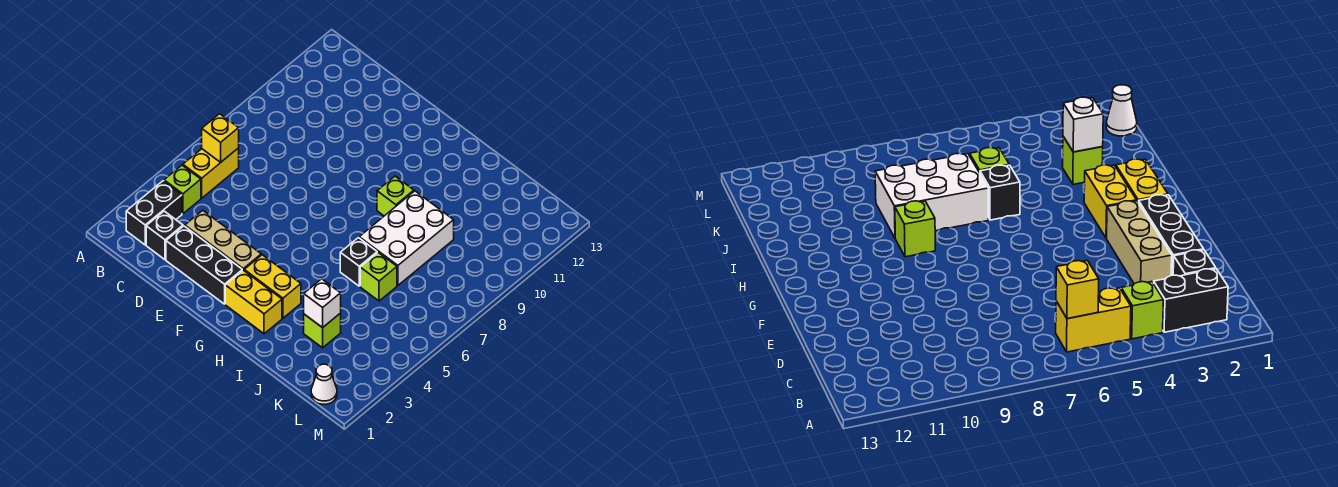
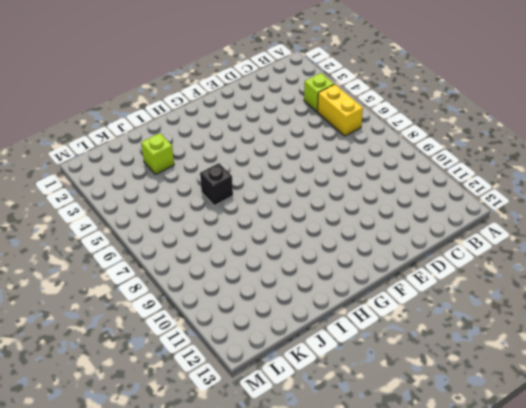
none -> black 1x2 brick [126,181,182,245]
none -> black 1x1 brick [146,211,183,260]
none -> black 1x3 brick [166,226,242,304]

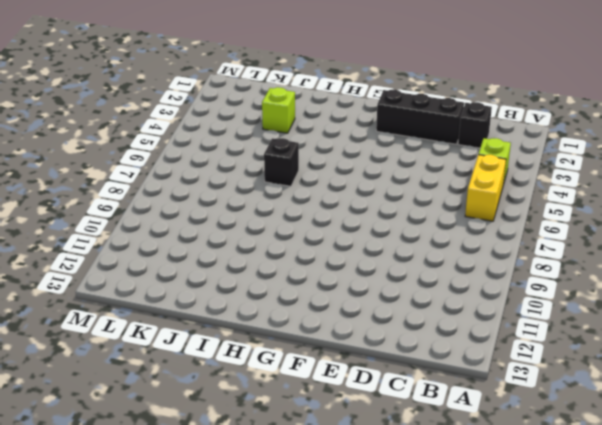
none -> black 1x2 brick [126,181,182,245]
none -> tan 1x3 brick [185,210,261,271]
none -> yellow 1x2 brick [225,270,282,334]

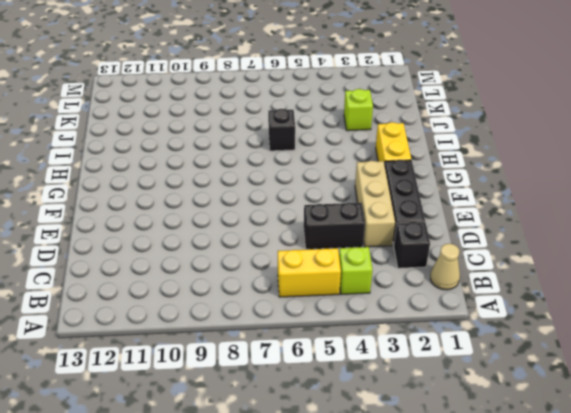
tan 1x1 cone [430,244,460,290] -> none
black 1x2 brick [304,203,365,249] -> black 1x2 brick moved to [126,181,182,245]
none -> yellow 1x2 brick [244,255,301,318]
none -> lime 1x1 brick [377,176,414,216]
none -> white 2x3 brick [359,191,454,285]

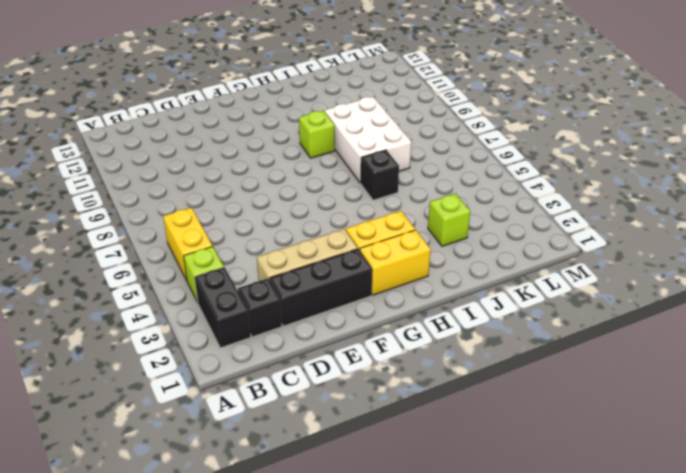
none -> lime 1x1 brick [360,253,397,301]
none -> white 1x1 cone [311,364,337,404]
none -> yellow 1x1 brick [202,114,239,162]

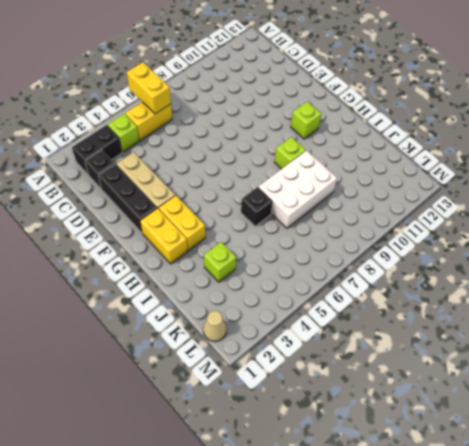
yellow 1x2 brick [127,62,171,114] -> yellow 1x1 brick [202,114,239,162]
lime 1x1 brick [291,101,321,139] -> lime 1x1 brick moved to [360,253,397,301]
tan 1x1 cone [203,311,227,342] -> white 1x1 cone [311,364,337,404]
none -> white 1x1 brick [304,279,341,328]

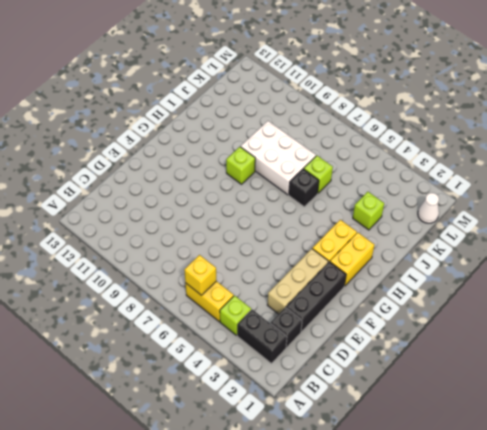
none -> white 1x1 brick [304,279,341,328]

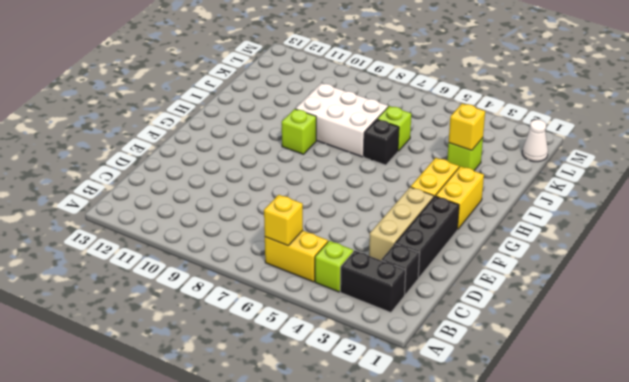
yellow 1x1 brick [449,104,485,150] -> white 1x1 brick [304,279,341,328]

